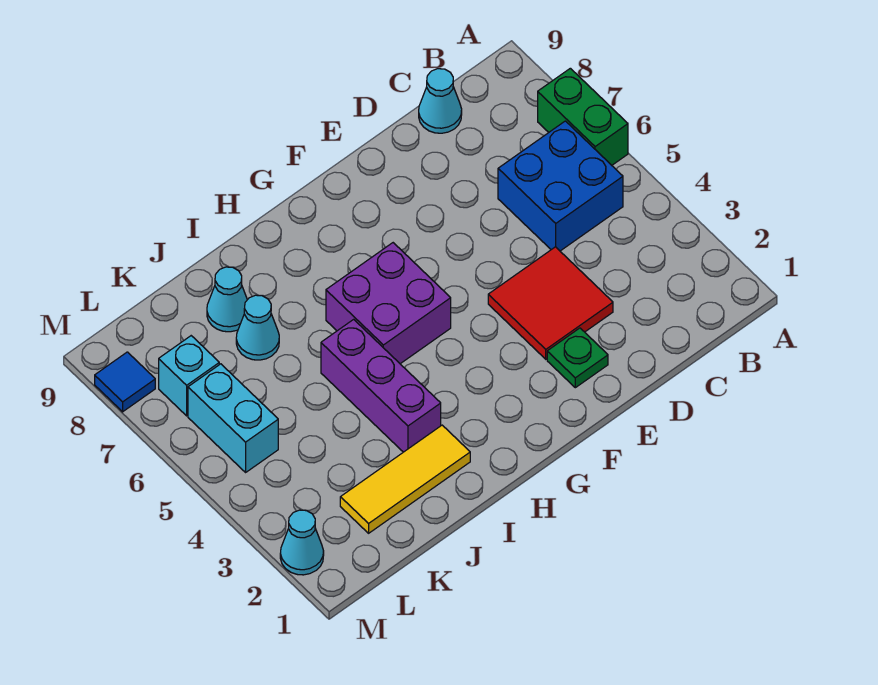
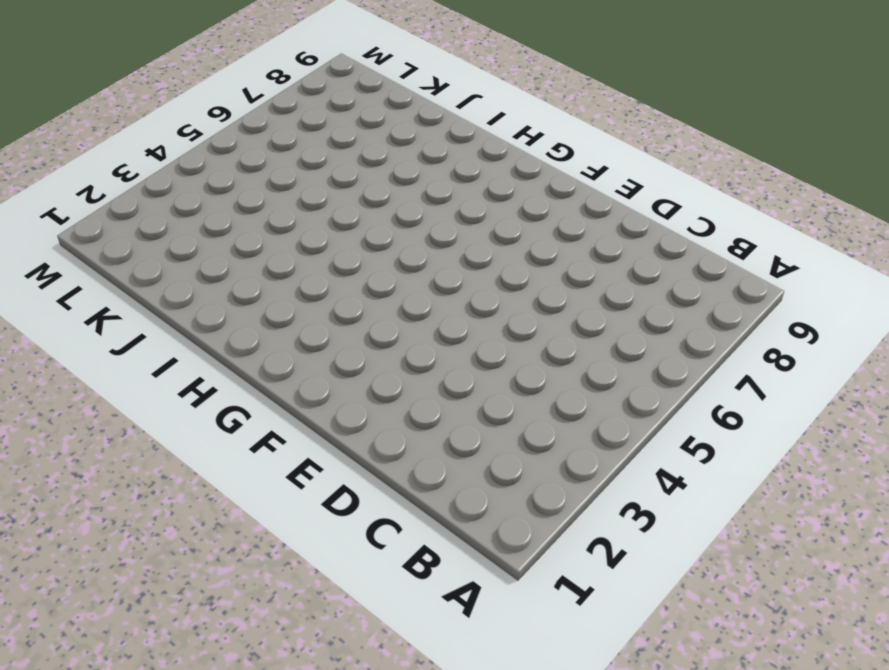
none -> green 1x2 brick [538,68,628,165]
none -> blue 2x2 brick [498,121,623,251]
none -> cyan 1x1 cone [419,69,462,133]

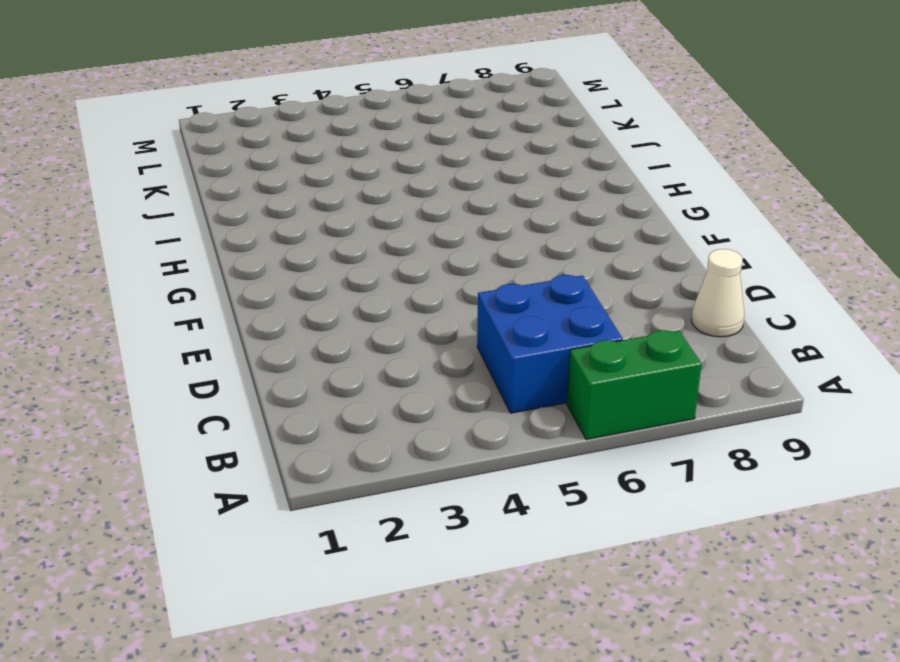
white 1x1 cone [691,249,744,337] -> cyan 1x1 cone [419,69,462,133]
none -> red 2x2 tile [488,247,613,359]
none -> green 1x1 plate [547,328,608,388]
none -> purple 2x2 brick [326,243,451,364]

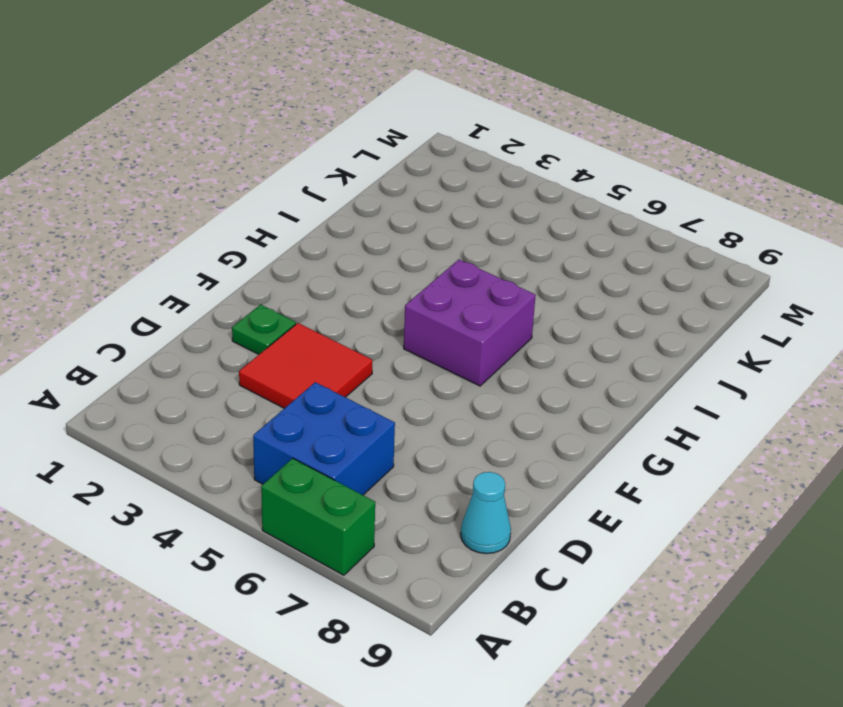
none -> yellow 1x3 tile [340,425,470,533]
none -> purple 1x3 brick [321,319,441,452]
none -> cyan 1x1 cone [236,295,279,360]

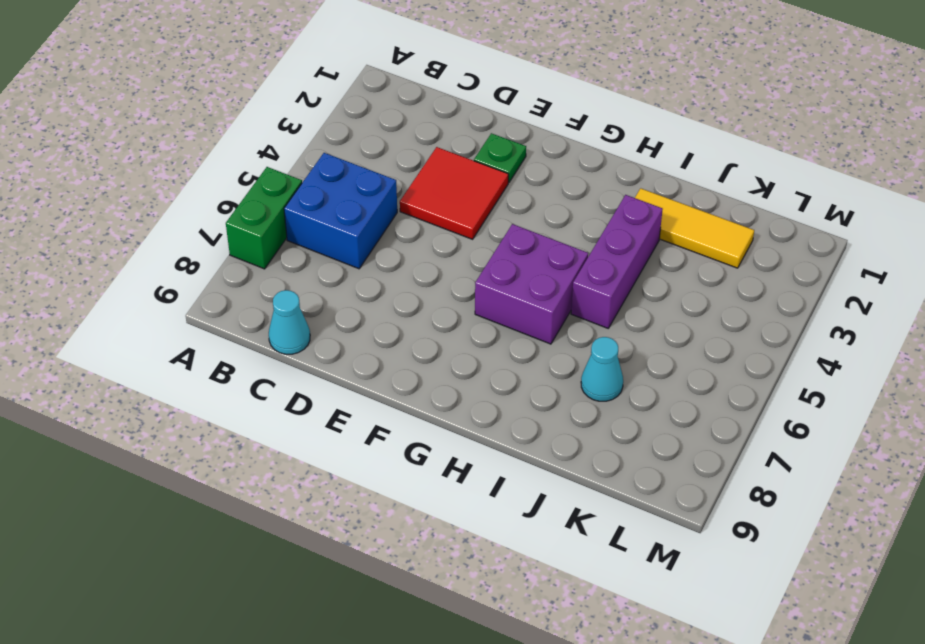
none -> cyan 1x1 cone [207,267,247,332]
none -> cyan 1x2 brick [188,364,278,472]
none -> cyan 1x1 brick [159,336,219,416]

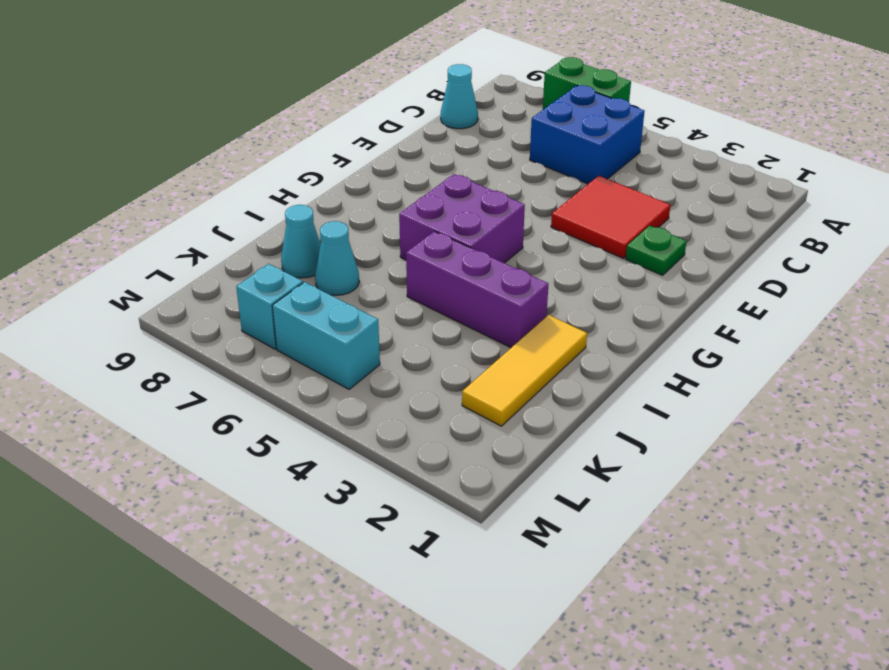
none -> cyan 1x1 cone [280,510,324,575]
none -> blue 1x1 tile [95,352,155,412]

